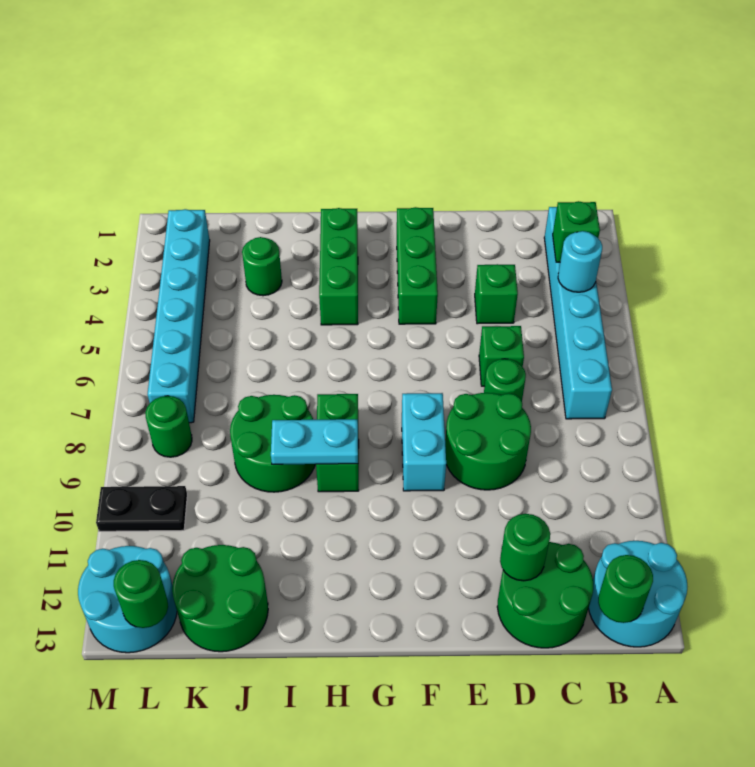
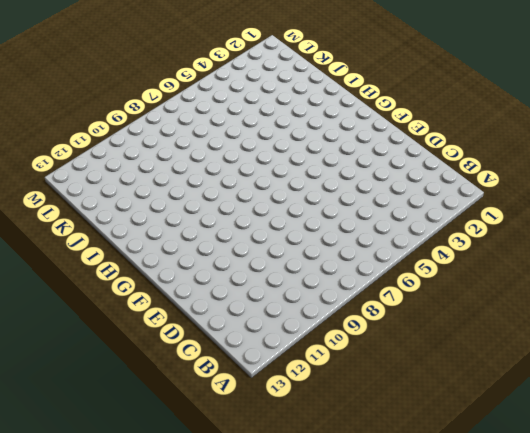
none -> cyan 2x2 round brick [588,541,687,647]
none -> cyan 1x6 brick [544,207,612,419]
none -> green 2x2 round brick [497,542,593,648]

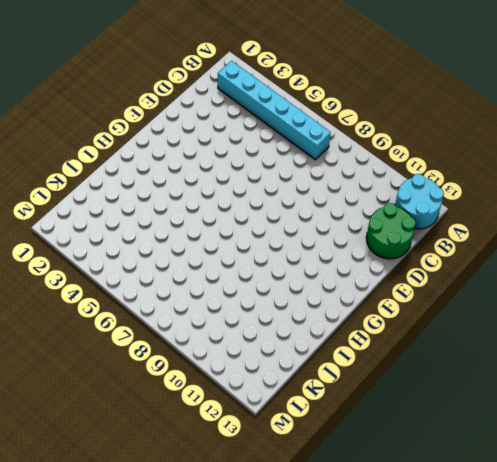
none -> green 1x1 brick [475,264,518,324]
none -> green 1x1 brick [479,326,524,386]
none -> green 1x1 round brick [484,359,526,401]

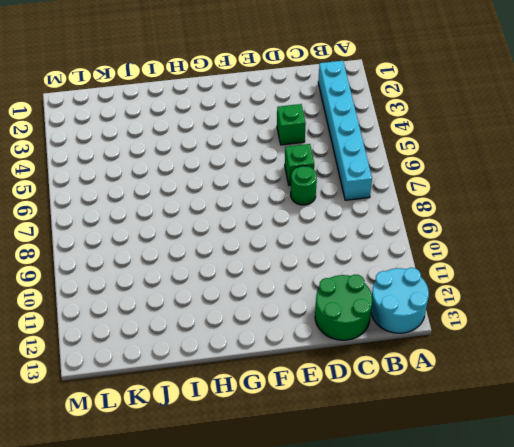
none -> green 2x2 round brick [445,393,531,490]
none -> green 1x3 brick [397,207,438,324]
none -> cyan 1x2 brick [402,393,446,491]

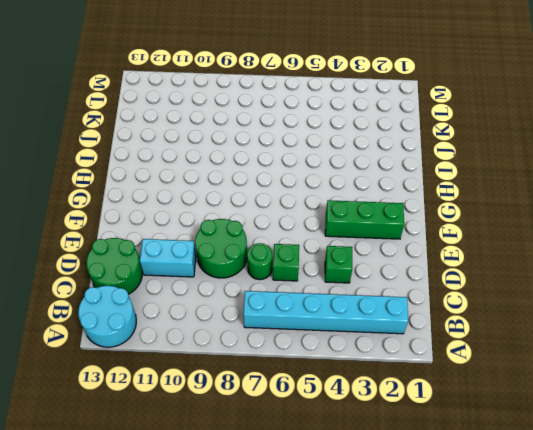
cyan 1x2 brick [140,239,196,277] -> cyan 1x2 brick moved to [402,393,446,491]
none -> green 1x3 brick [319,208,358,325]
none -> green 1x2 brick [316,394,359,492]
none -> green 2x2 round brick [230,395,315,492]

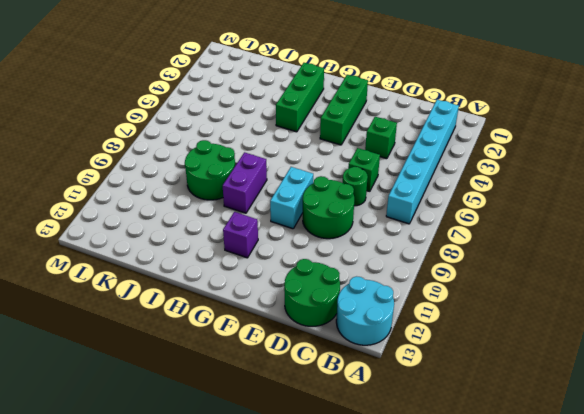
purple 1x1 brick [223,212,258,258] -> none
purple 1x2 brick [223,152,267,213] -> green 1x2 brick [316,394,359,492]
none -> green 1x1 round brick [242,237,282,296]
none -> green 2x2 round brick [172,545,268,652]
none -> cyan 1x6 brick [148,209,210,423]

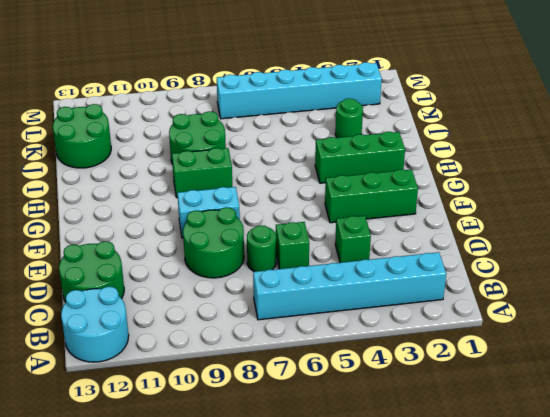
none -> green 1x1 round brick [145,396,192,457]
none -> black 1x2 plate [96,486,187,531]
none -> cyan 2x2 round brick [78,546,177,653]

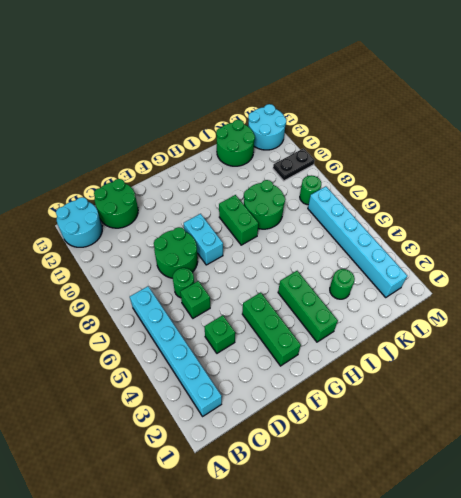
none -> green 1x1 brick [553,201,600,262]
none -> cyan 1x1 round brick [558,231,602,292]
none -> green 1x1 round brick [598,555,653,623]

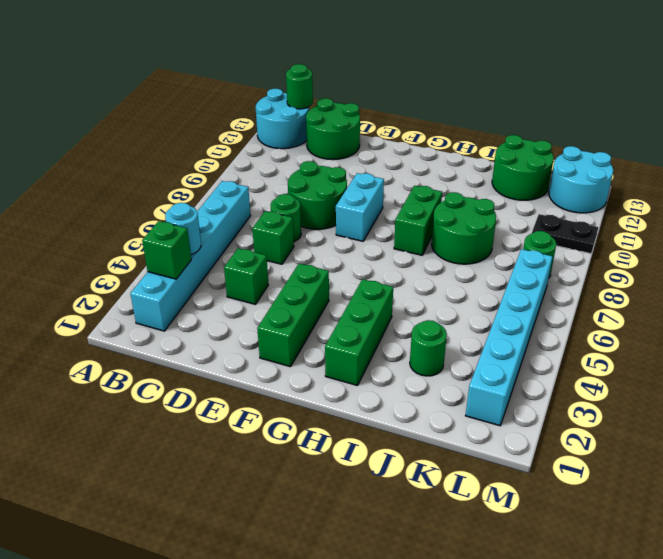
none -> green 1x1 round brick [500,514,550,581]
none -> cyan 1x2 plate [271,419,358,464]
none -> green 1x1 round brick [114,560,168,628]

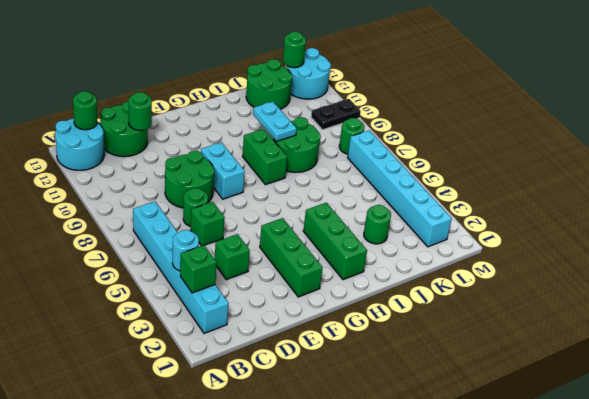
cyan 1x2 plate [253,102,297,142] -> cyan 1x2 plate turned to [271,419,358,464]

